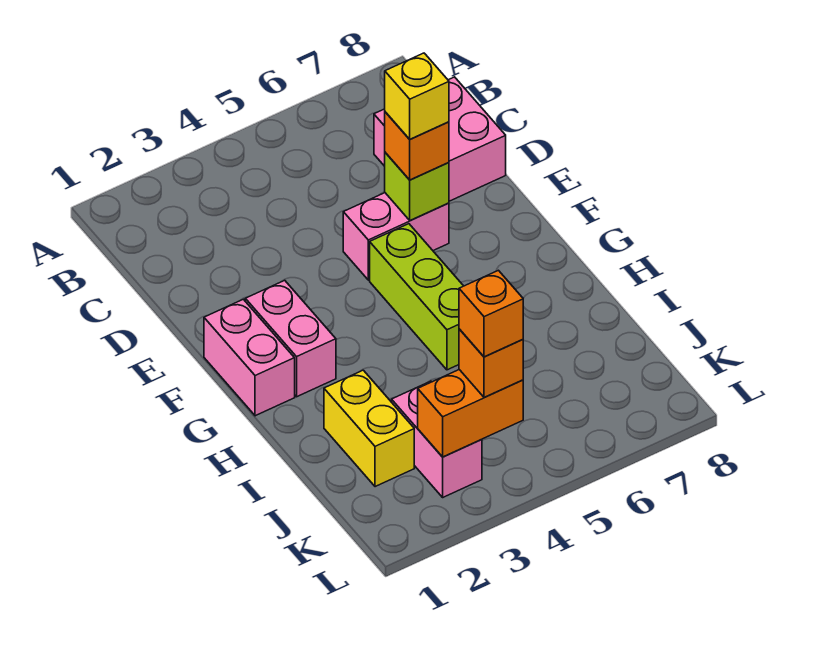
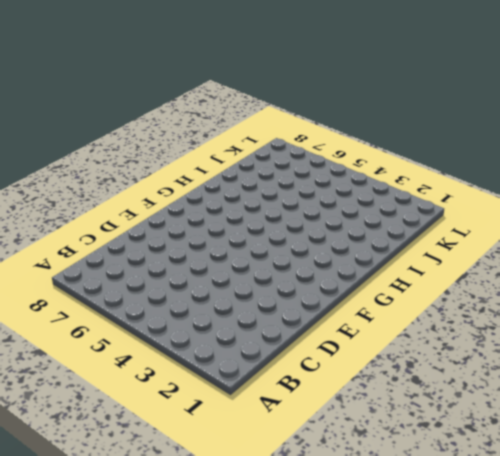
none -> pink 2x2 brick [374,77,506,201]
none -> pink 1x2 brick [343,193,449,280]
none -> pink 1x2 brick [204,299,295,416]

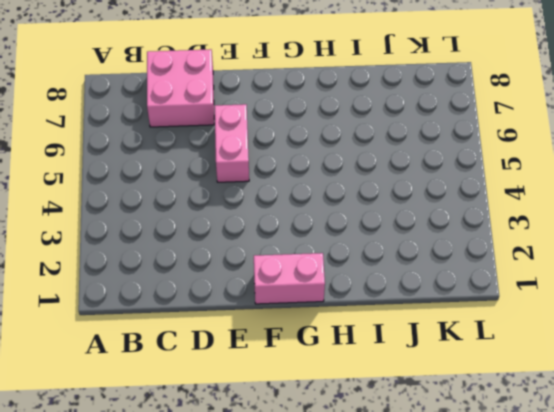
none -> pink 1x2 brick [245,280,336,397]
none -> lime 1x3 brick [370,224,463,370]
none -> yellow 1x2 brick [324,370,414,487]

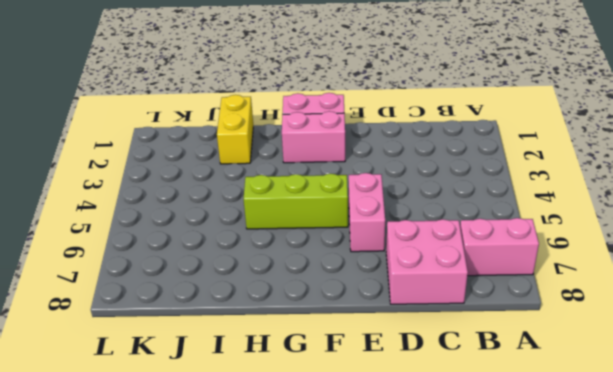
pink 1x2 brick [460,218,539,276] -> pink 1x2 brick moved to [392,381,482,497]
yellow 1x2 brick [217,95,253,164] -> yellow 1x2 brick turned to [324,370,414,487]
none -> lime 1x1 brick [385,153,449,221]
none -> orange 1x2 brick [418,370,523,457]
none -> orange 1x1 brick [385,112,449,180]

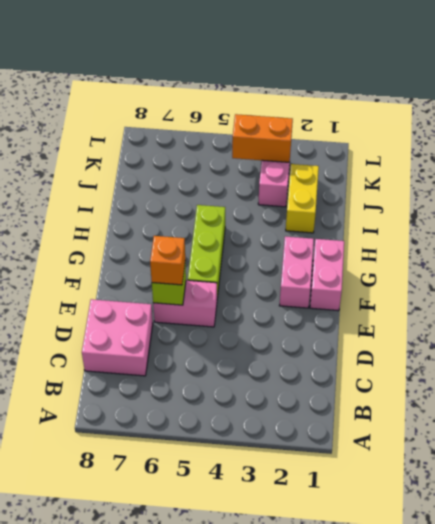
none -> orange 1x1 brick [459,329,523,398]
none -> yellow 1x1 brick [385,53,449,139]
none -> orange 1x1 brick [459,270,523,357]

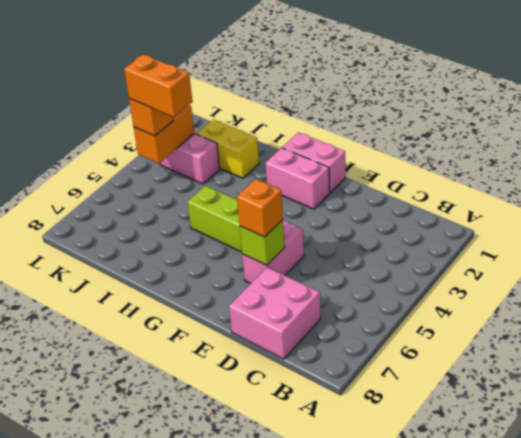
orange 1x2 brick [124,55,193,117] -> orange 1x1 brick [459,270,523,357]
none -> yellow 1x1 brick [385,53,449,139]

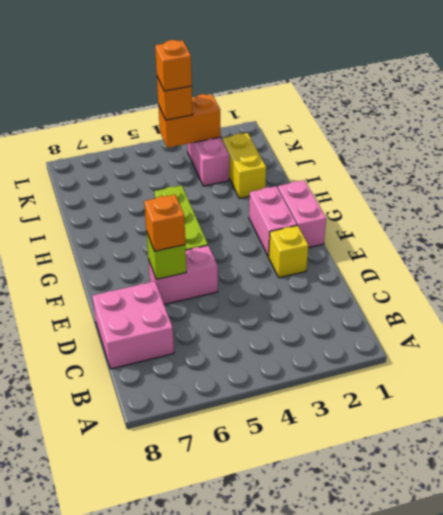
yellow 1x1 brick [269,225,309,278] -> yellow 1x1 brick moved to [385,53,449,139]

